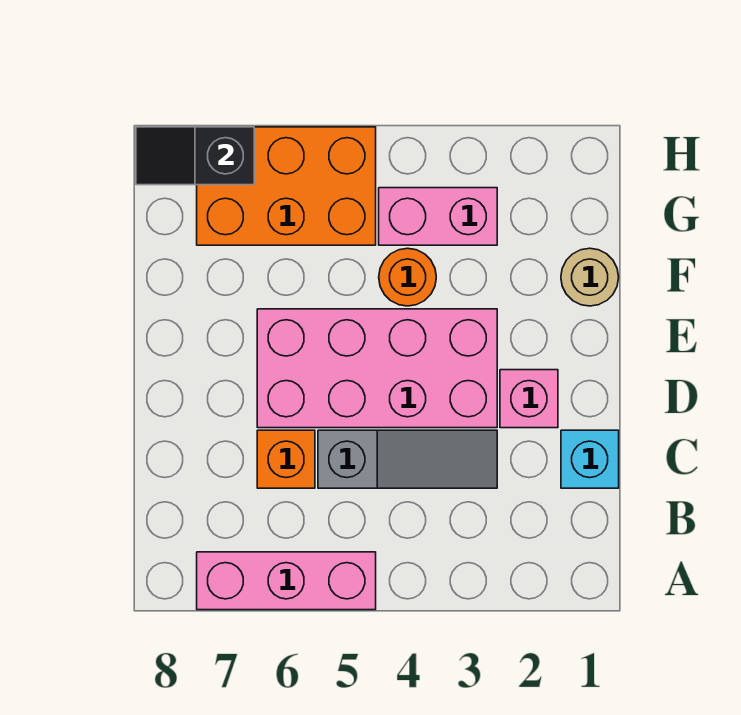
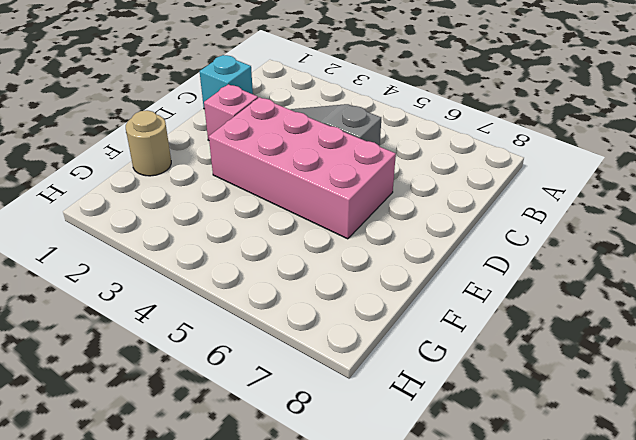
none -> pink 1x3 brick [197,552,376,610]
none -> orange 1x1 brick [257,430,315,488]

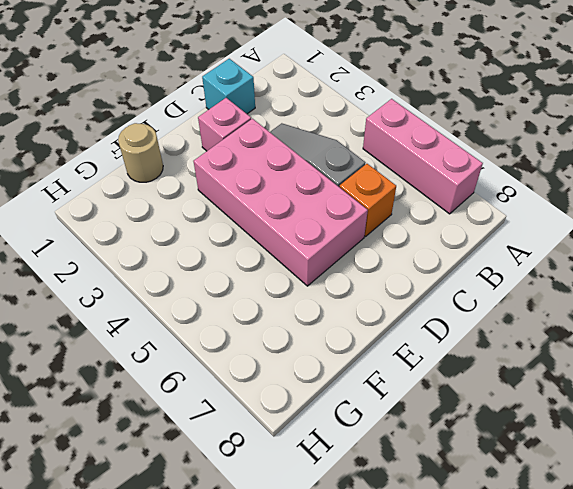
none -> orange 1x1 round brick [379,248,436,306]
none -> pink 1x2 brick [379,188,497,245]

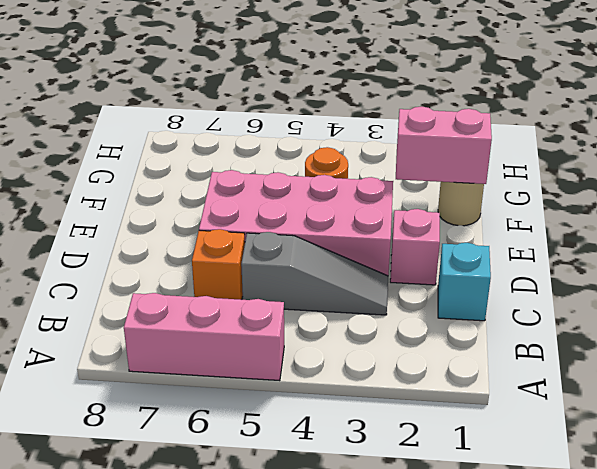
pink 1x2 brick [396,107,492,184] -> pink 1x2 brick moved to [379,188,497,245]
none -> orange 2x3 brick [197,127,376,245]
none -> black 1x2 slope [136,127,254,185]

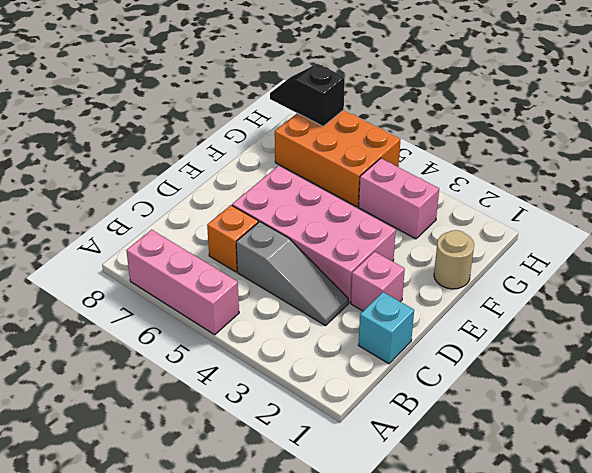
none -> orange 1x1 round brick [379,248,436,306]

